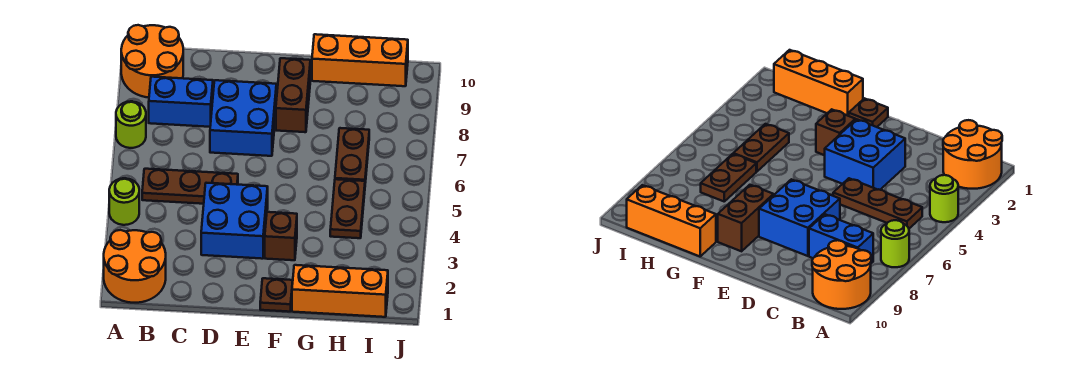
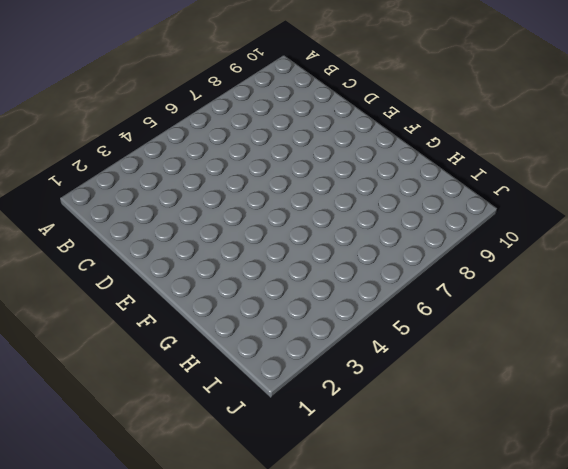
none -> orange 2x2 round brick [104,230,166,303]
none -> lime 1x1 round brick [109,178,139,225]
none -> lime 1x1 round brick [116,101,146,148]

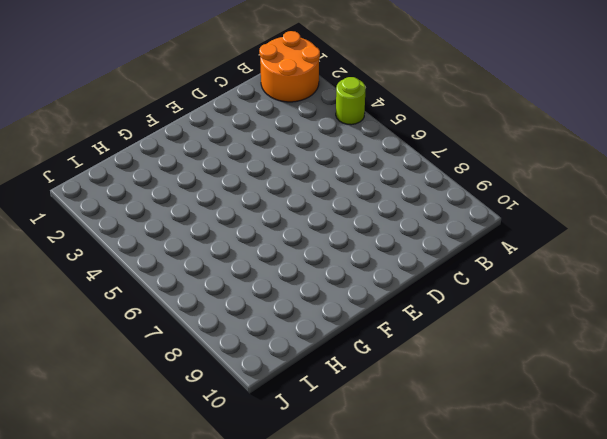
none -> lime 1x1 round brick [116,101,146,148]
none -> orange 2x2 round brick [121,25,183,98]
none -> brown 1x3 plate [142,169,238,204]

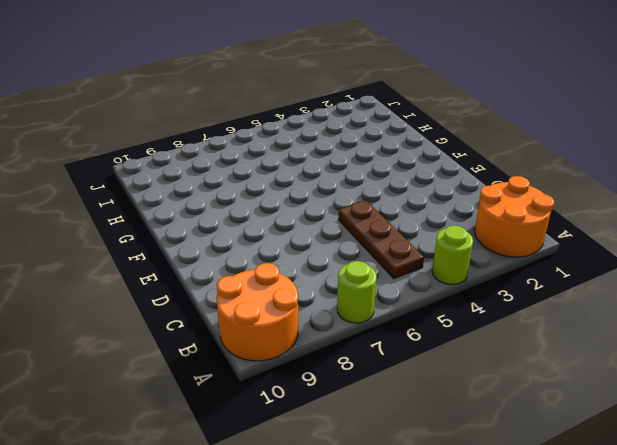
none -> blue 1x2 brick [149,77,213,127]
none -> blue 2x2 brick [201,183,268,259]
none -> blue 2x2 brick [210,80,276,156]

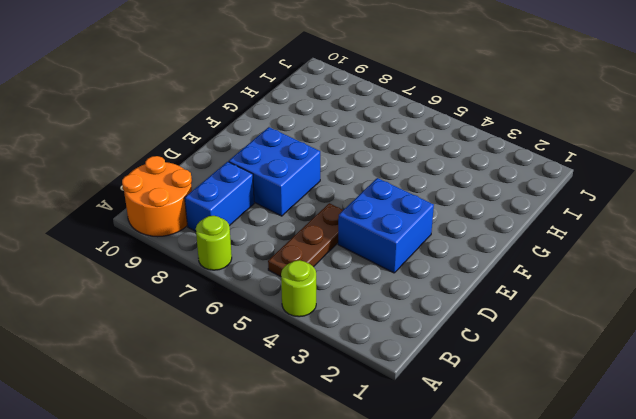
none -> orange 2x2 round brick [104,230,166,303]
none -> brown 1x1 plate [260,278,293,312]
none -> brown 1x1 brick [265,212,297,260]

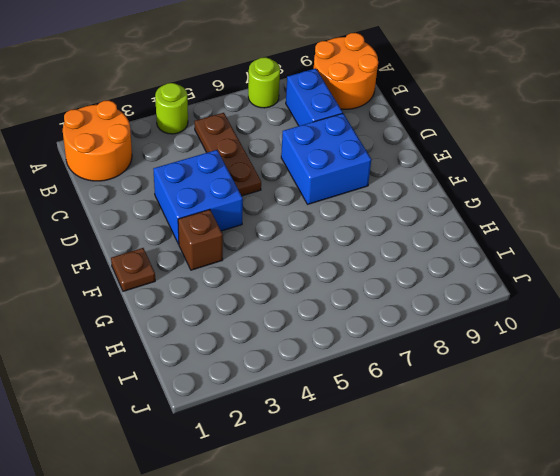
none -> brown 1x2 brick [276,58,310,132]
none -> orange 1x3 brick [292,265,388,317]
none -> orange 1x3 brick [312,34,408,86]

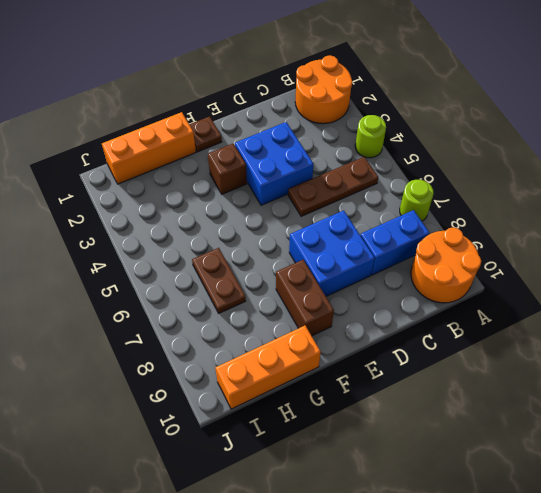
none -> brown 1x2 plate [330,179,365,238]

